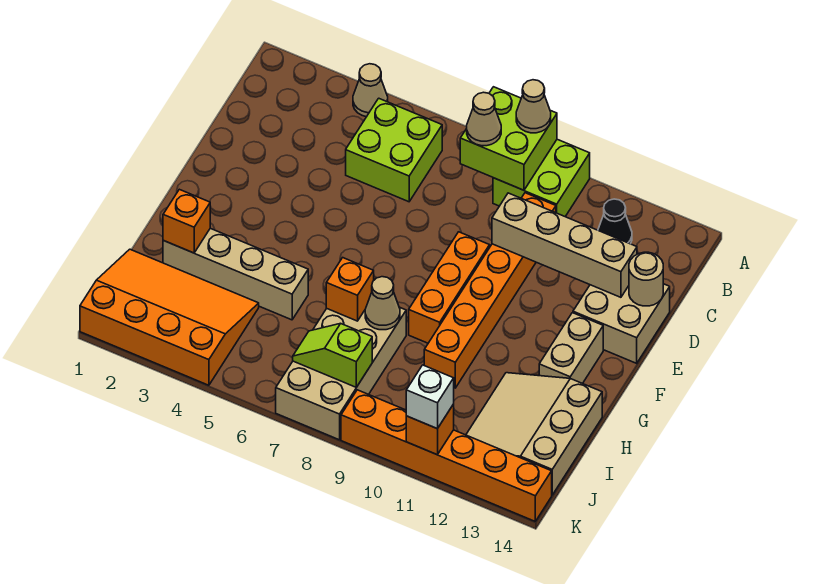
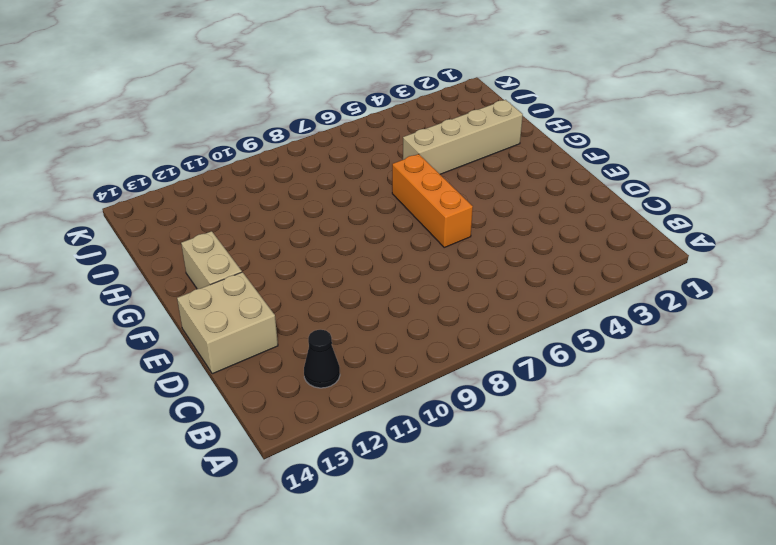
orange 1x3 brick [392,154,473,247] -> orange 1x3 brick moved to [409,232,490,343]
none -> tan 1x1 cone [353,64,388,117]
none -> lime 2x2 brick [493,139,590,217]
none -> lime 2x2 brick [346,98,442,202]

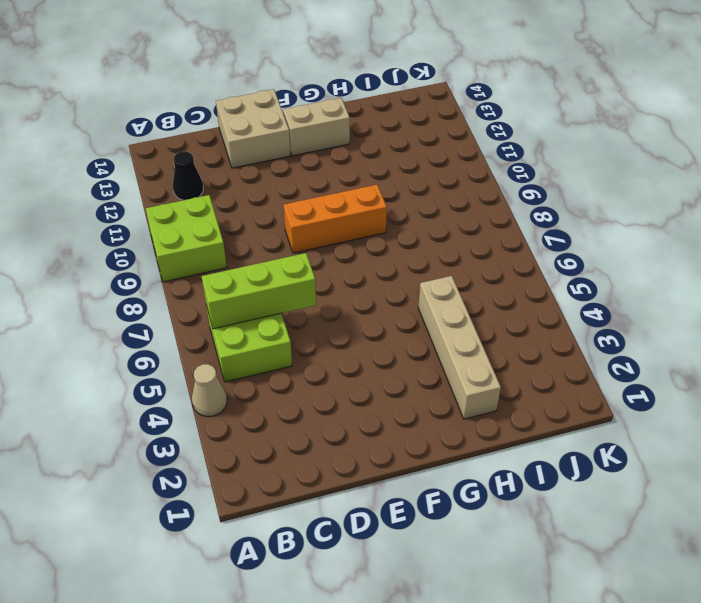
lime 1x3 brick [202,253,316,329] -> none
none -> orange 1x6 brick [424,193,556,388]
none -> tan 2x4 brick [276,307,406,440]
none -> tan 3x3 slope [466,373,602,495]

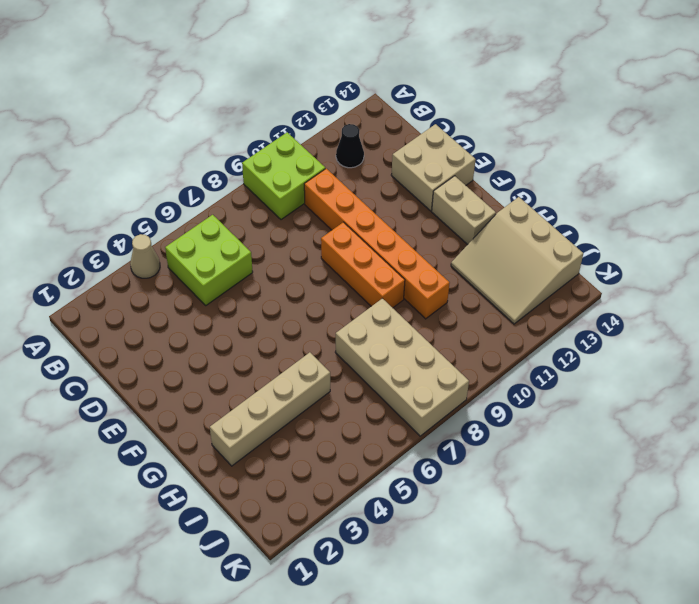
none -> orange 3x4 slope [80,249,259,385]
none -> orange 1x6 brick [341,390,552,521]
none -> lime 2x2 brick [460,87,557,190]

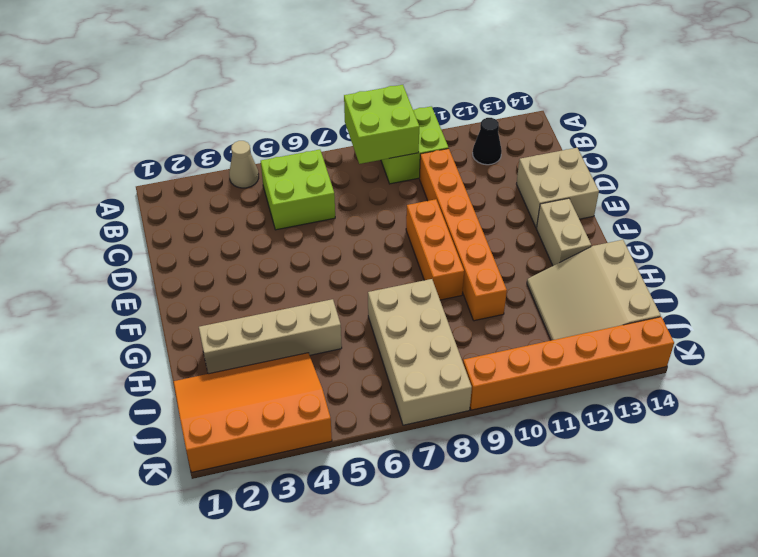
none -> tan 1x4 brick [492,193,637,297]
none -> tan 1x1 round brick [629,252,663,306]
none -> orange 1x1 brick [163,189,210,253]

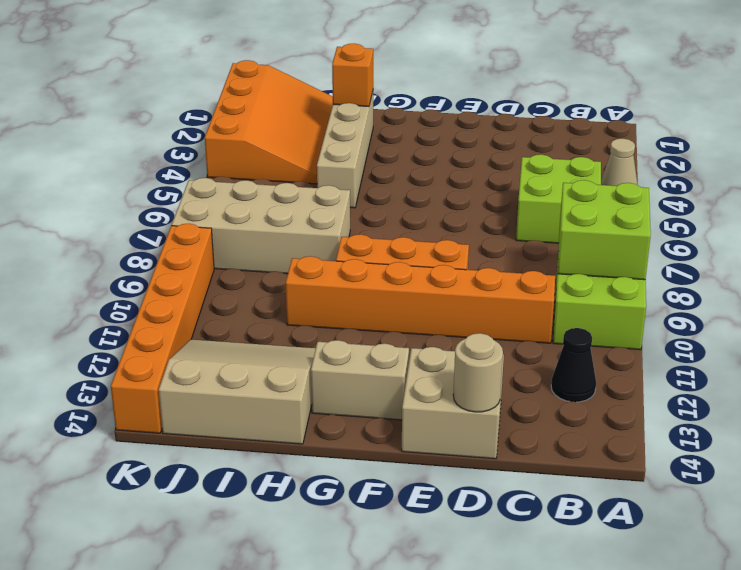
none -> tan 1x4 brick [492,193,637,297]
none -> orange 1x1 brick [326,258,374,321]
none -> tan 1x1 cone [365,277,400,330]

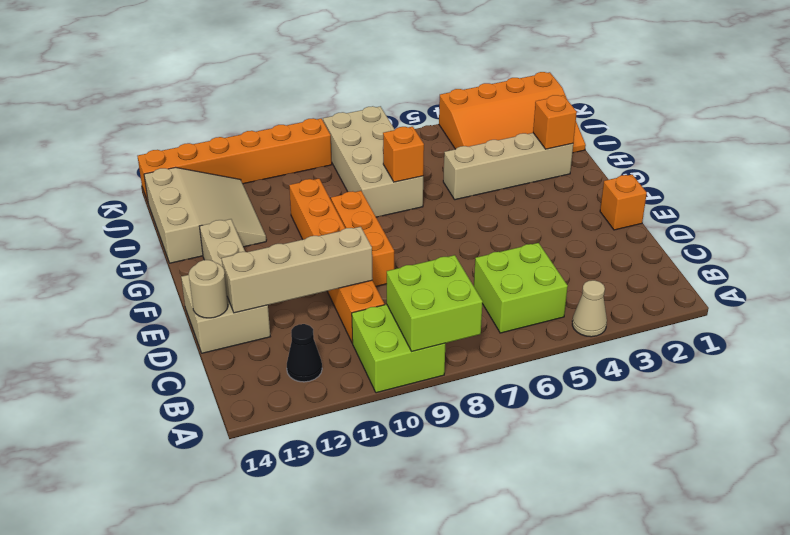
orange 1x1 brick [600,175,647,230] -> orange 1x1 brick moved to [406,404,454,455]
none -> tan 1x1 cone [365,277,400,330]
none -> lime 1x2 slope [293,324,372,387]
none -> tan 1x1 cone [516,80,551,133]

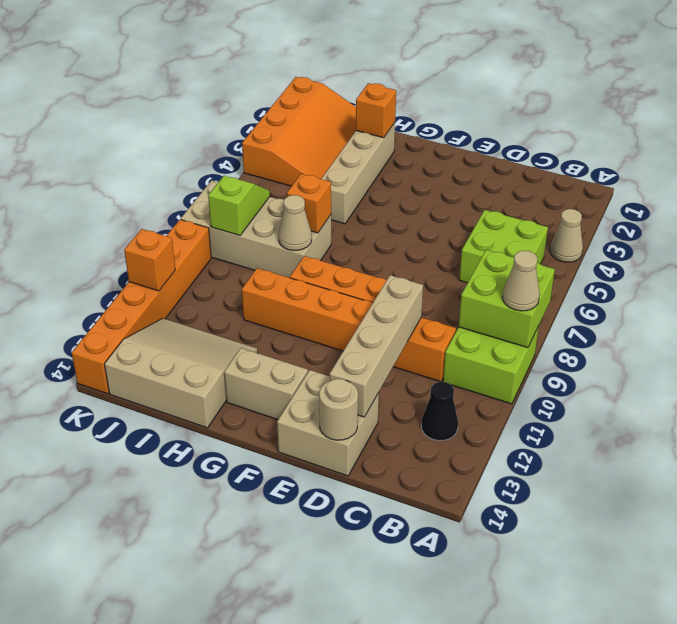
none -> tan 1x1 cone [467,92,501,146]
none -> white 1x1 brick [406,365,454,429]

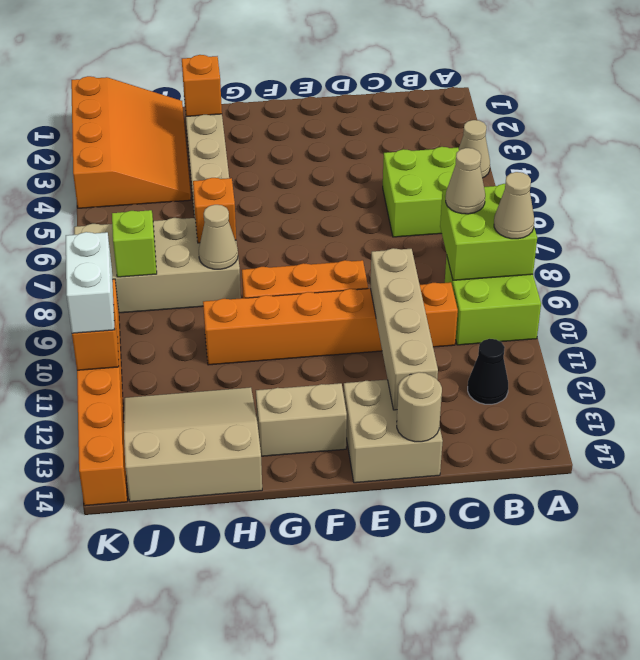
white 1x2 brick [66,232,115,333] -> white 1x1 brick [406,365,454,429]

